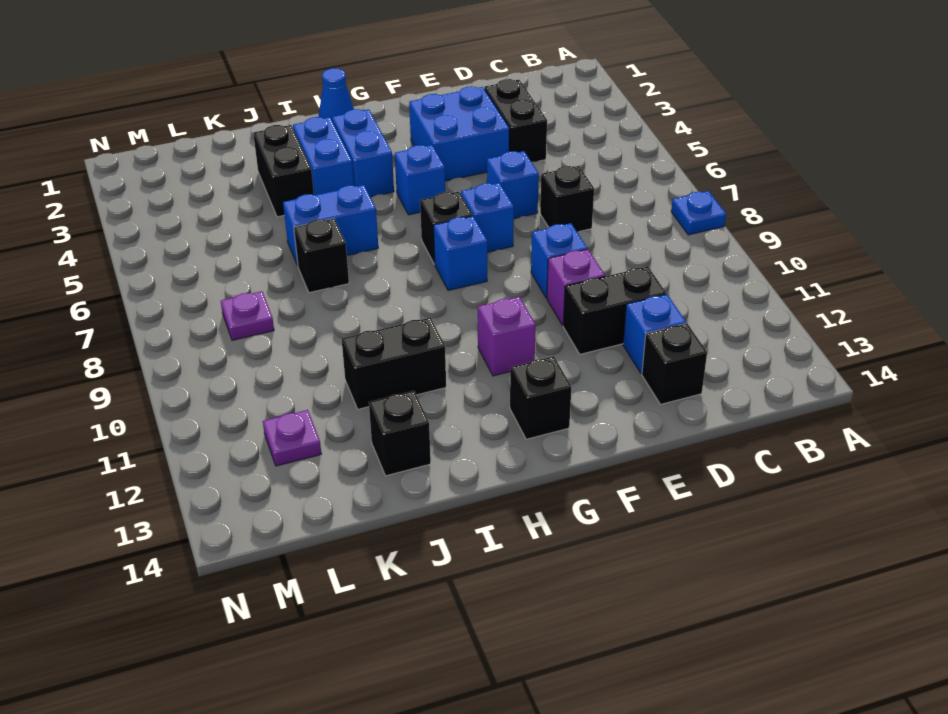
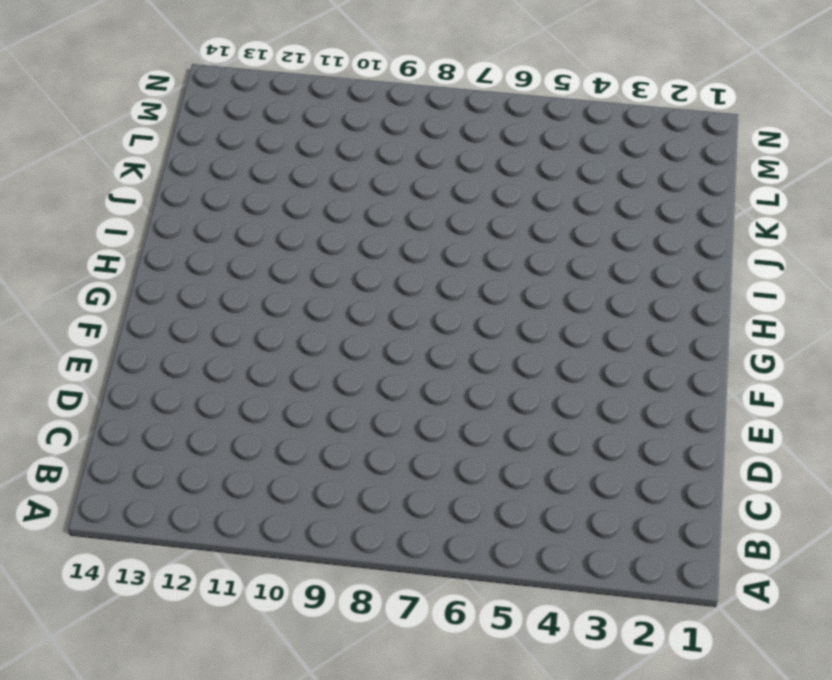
none -> blue 1x1 plate [671,191,726,235]
none -> black 1x2 brick [484,79,547,162]
none -> black 1x1 brick [540,166,594,232]

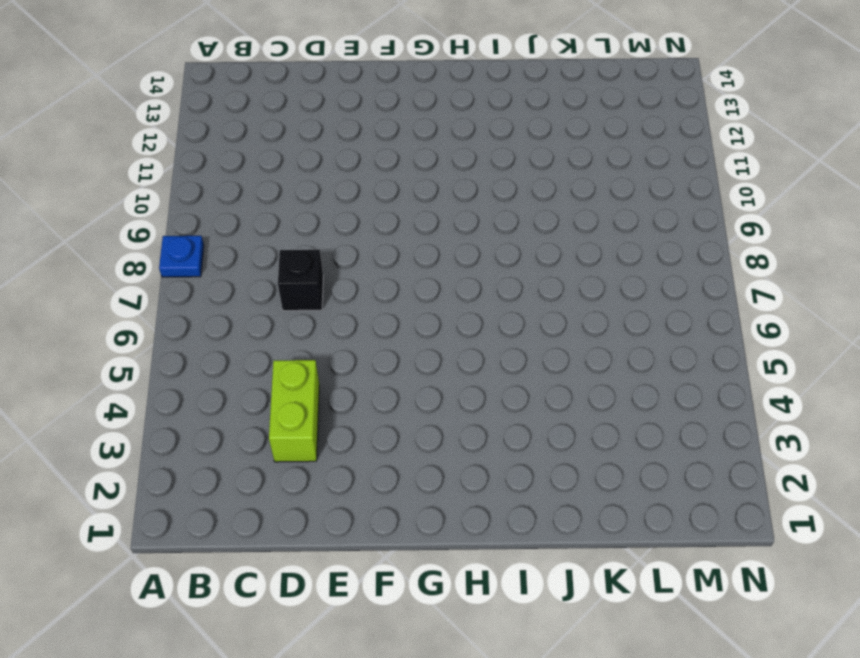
lime 1x2 brick [269,360,319,462] -> black 1x2 brick [484,79,547,162]
none -> black 1x2 brick [563,267,666,354]
none -> blue 1x1 brick [623,294,686,373]
none -> black 1x1 brick [642,323,707,404]

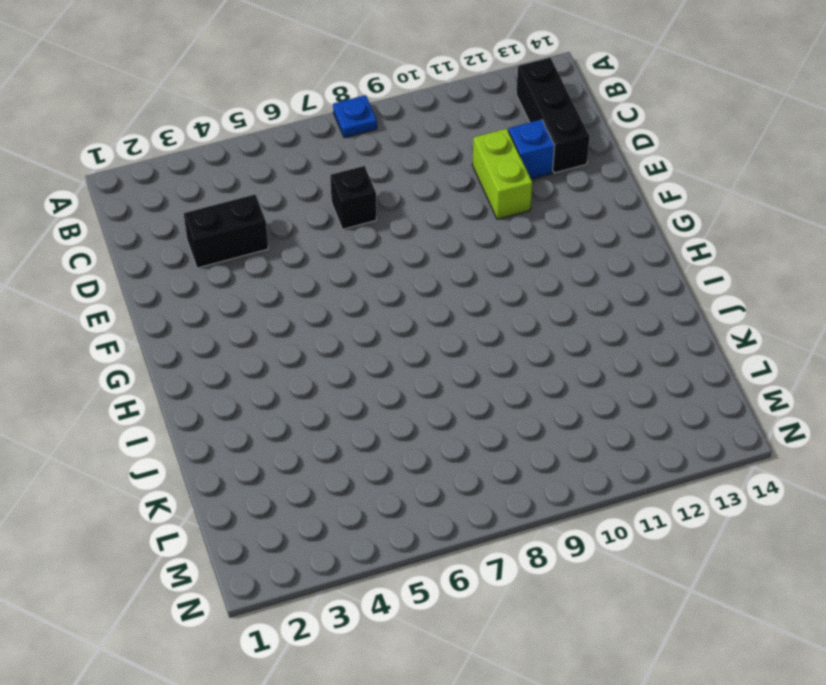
black 1x3 brick [516,58,590,173] -> black 1x1 brick [642,323,707,404]
lime 1x2 brick [472,129,532,219] -> black 1x2 brick [563,267,666,354]
none -> blue 2x2 brick [409,87,509,181]
none -> blue 1x1 brick [487,151,539,218]
none -> blue 1x1 brick [531,223,587,298]

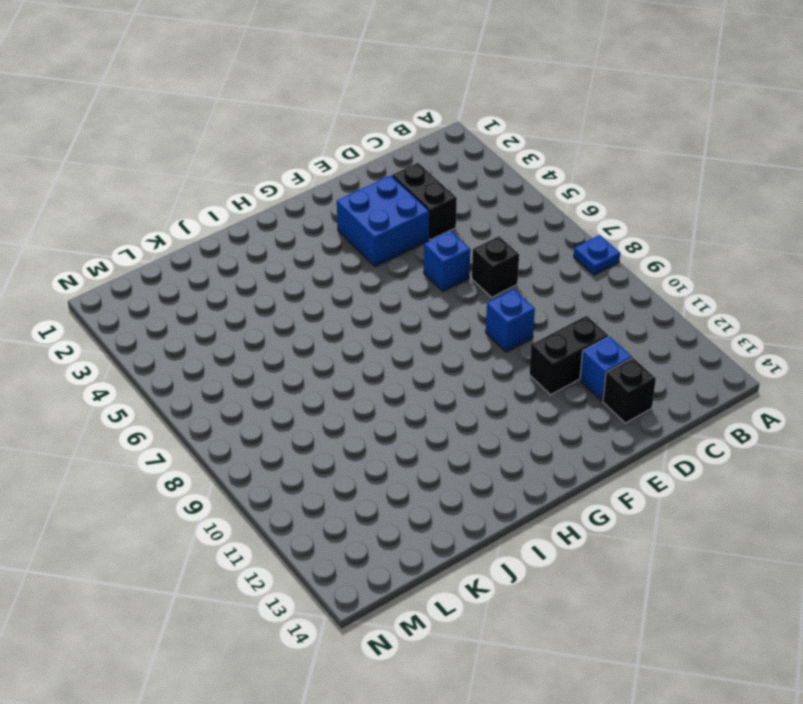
none -> purple 1x1 brick [547,249,605,325]
none -> blue 1x1 brick [461,183,514,252]
none -> blue 1x1 brick [395,145,445,215]

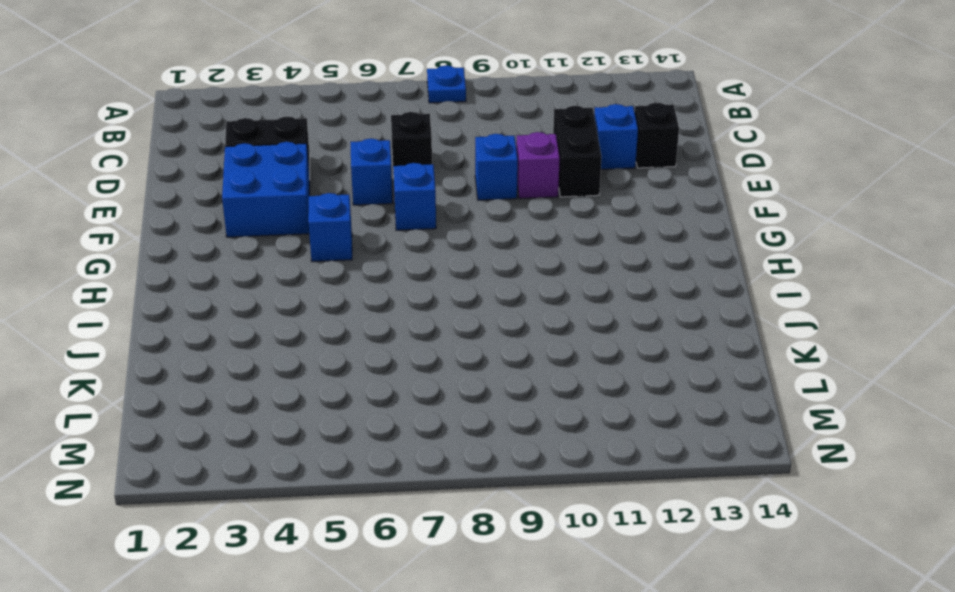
none -> black 1x1 brick [420,192,473,264]
none -> blue 1x1 brick [434,216,487,290]
none -> purple 1x1 brick [478,297,536,376]

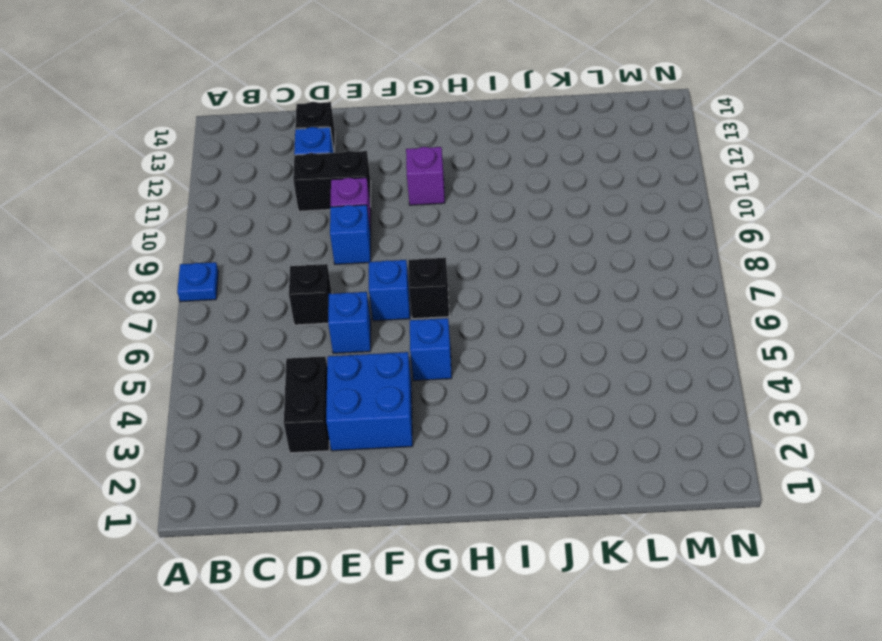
none -> blue 1x1 brick [434,216,487,290]
none -> black 1x1 brick [510,356,571,439]
none -> blue 1x1 cone [319,68,354,120]

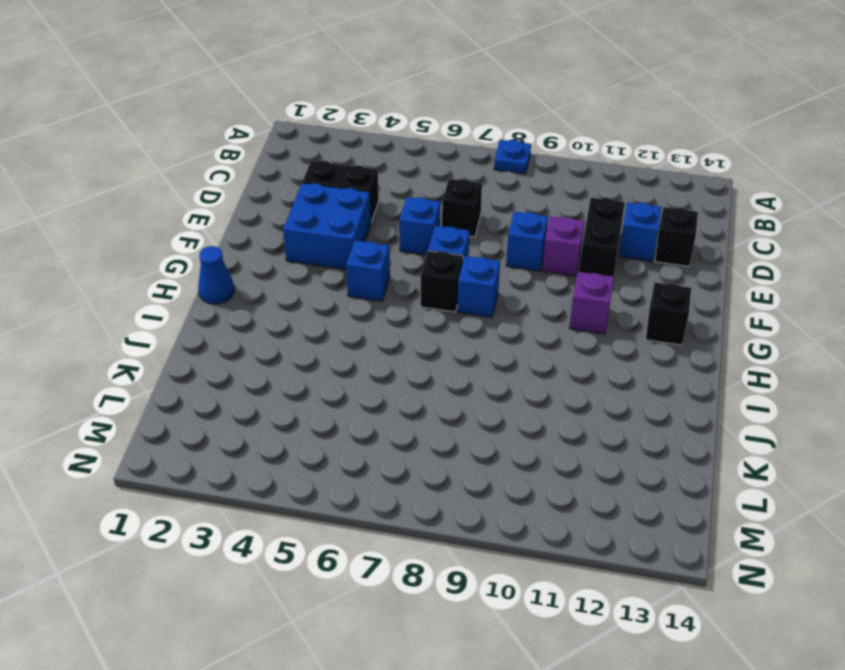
none -> blue 1x2 brick [332,109,394,197]
none -> blue 1x2 brick [293,117,354,195]
none -> blue 1x2 brick [283,185,378,266]

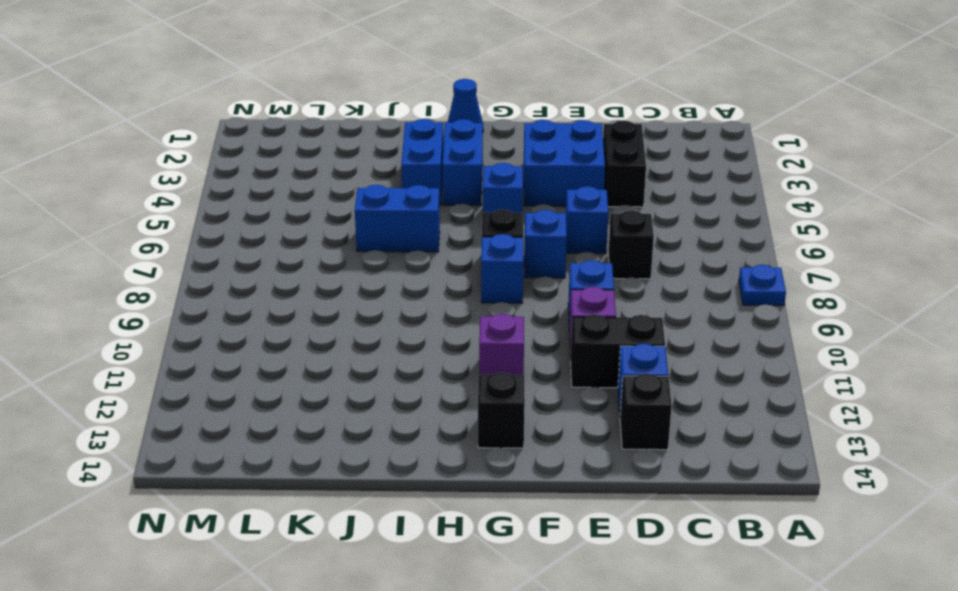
none -> black 1x2 brick [342,318,446,409]
none -> black 1x2 brick [253,125,314,217]
none -> black 1x1 brick [294,218,349,293]

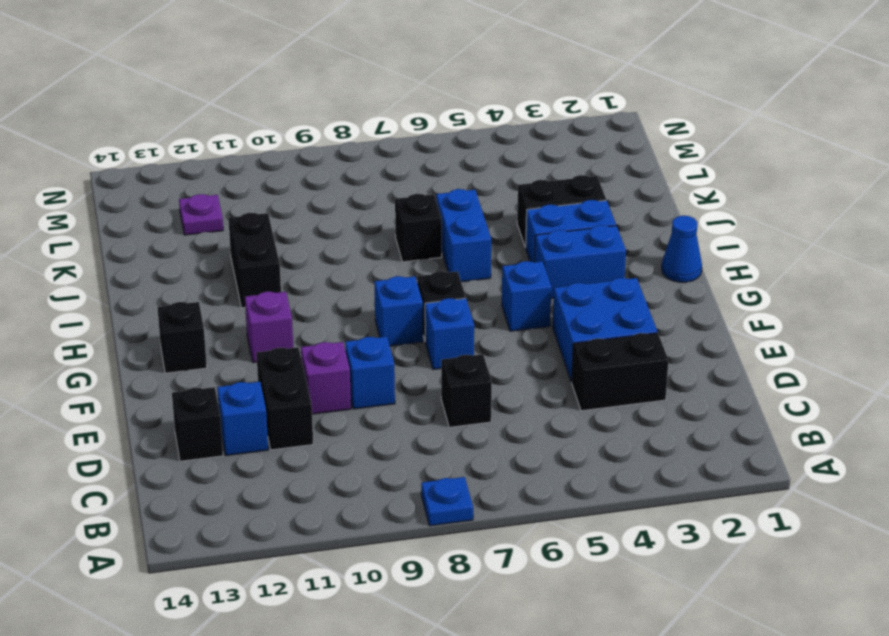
none -> blue 1x1 brick [487,151,539,218]
none -> black 1x1 brick [369,391,431,476]
none -> purple 1x1 plate [221,291,274,340]

